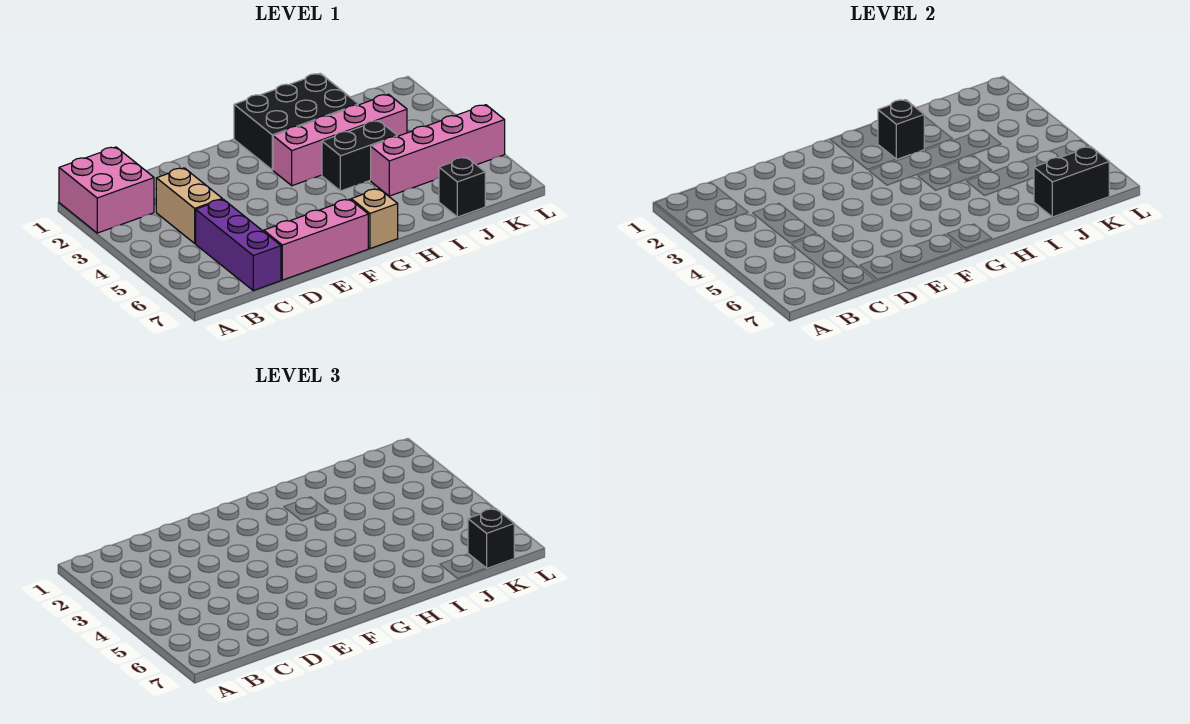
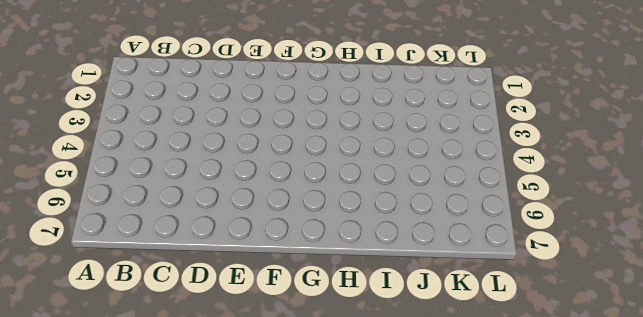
none -> pink 2x2 brick [59,147,154,233]
none -> tan 1x2 brick [156,168,222,243]
none -> purple 1x3 brick [196,199,281,291]

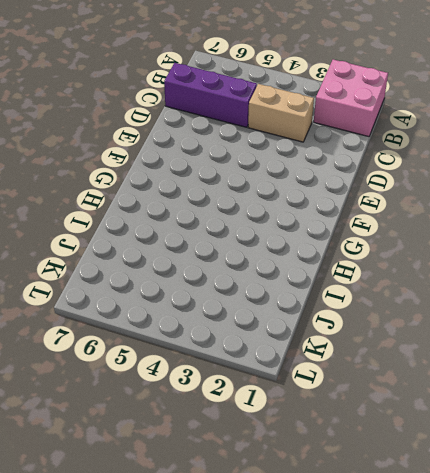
none -> pink 1x3 brick [264,199,368,280]
none -> black 2x3 brick [234,73,358,170]
none -> pink 1x4 brick [273,94,407,186]

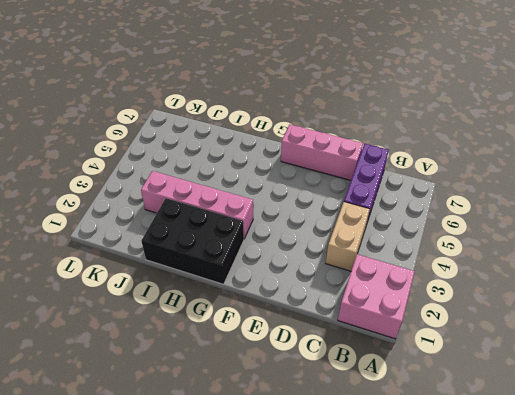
none -> tan 1x1 brick [351,189,398,248]
none -> black 1x2 brick [322,121,397,191]
none -> pink 1x4 brick [371,105,505,196]

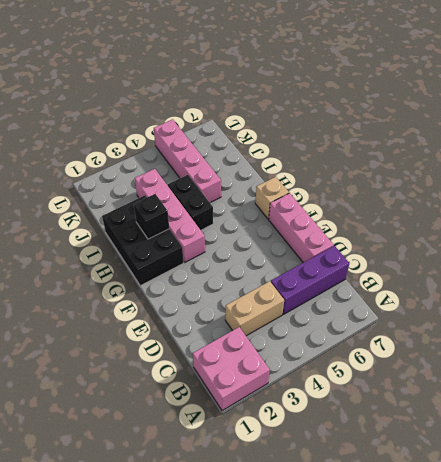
none -> black 1x1 brick [439,157,485,217]
none -> black 1x2 brick [1034,147,1109,217]
none -> black 1x1 brick [468,509,514,568]

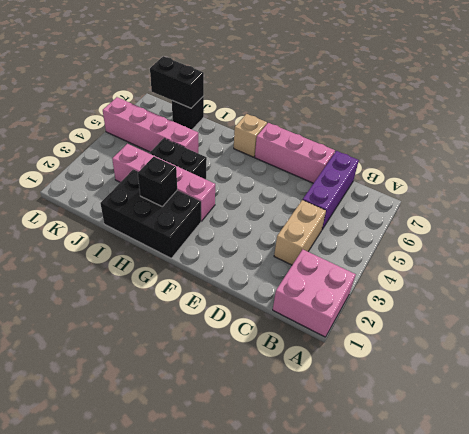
none -> black 1x1 brick [468,509,514,568]

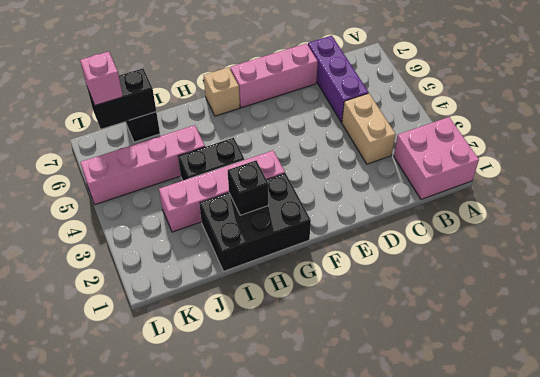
pink 1x1 brick [80,51,123,105] -> black 1x1 brick [468,509,514,568]

